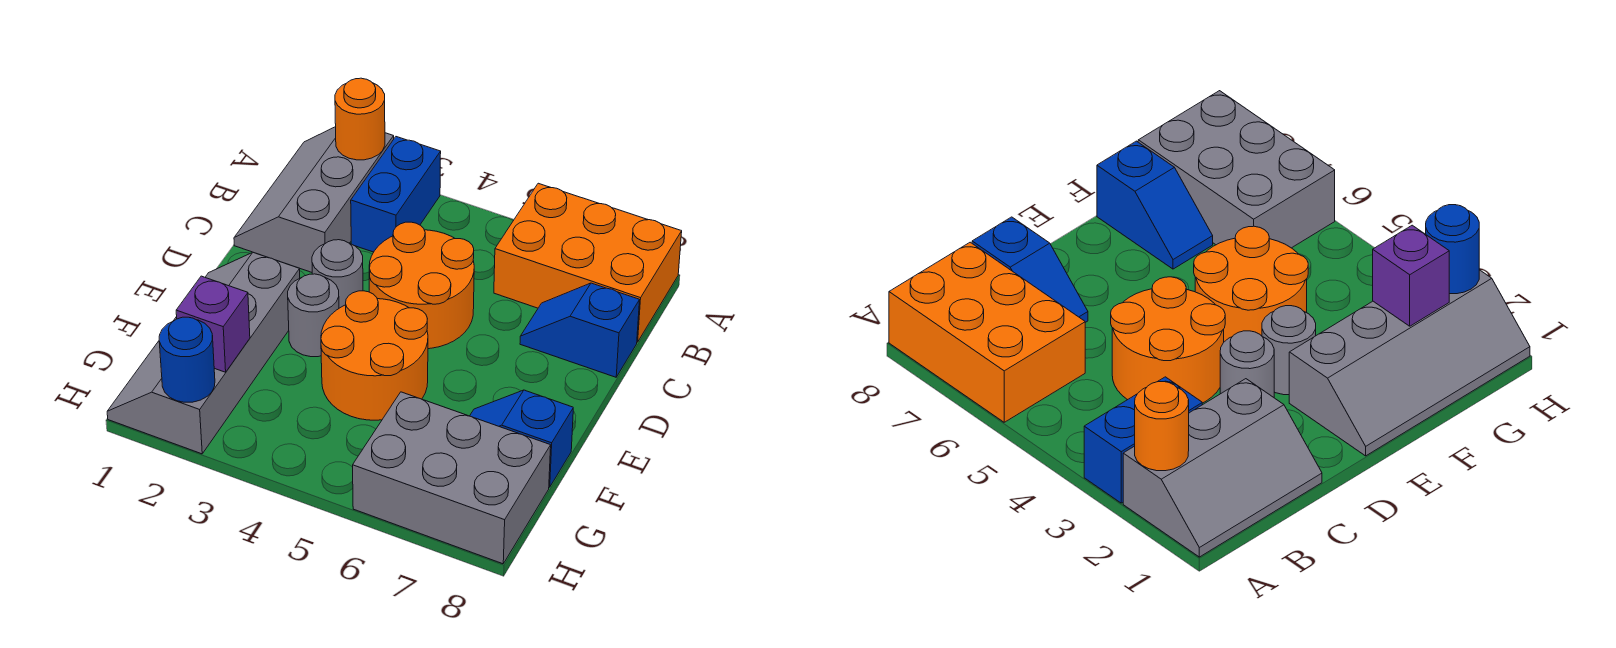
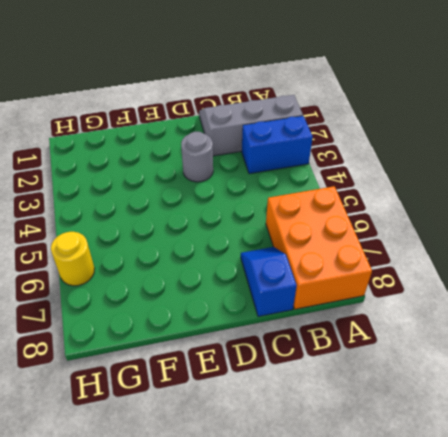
yellow 1x1 round brick [51,232,95,286] -> grey 2x3 brick [353,392,551,564]
none -> orange 2x2 round brick [369,222,474,349]
none -> grey 2x4 slope [107,252,300,454]
none -> grey 1x1 round brick [288,274,339,357]

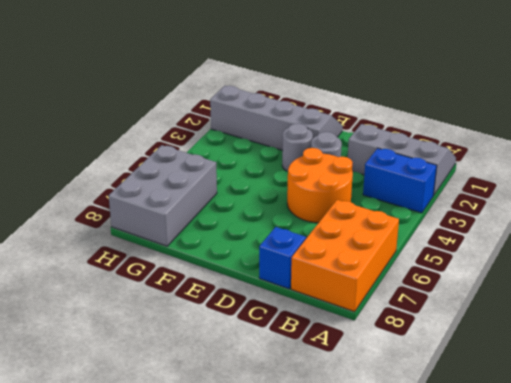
none -> orange 2x2 round brick [321,291,428,420]
none -> blue 1x2 slope [470,390,573,487]
none -> orange 1x1 round brick [335,78,385,160]

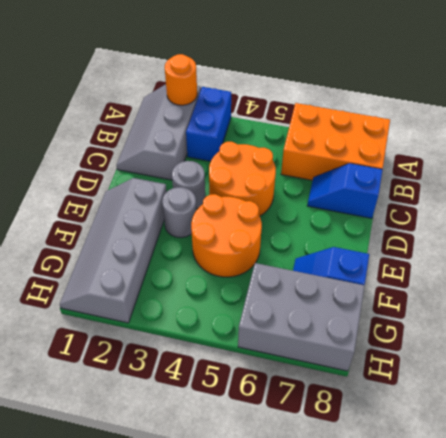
none -> purple 1x1 brick [176,276,250,372]
none -> blue 1x1 round brick [159,317,215,402]

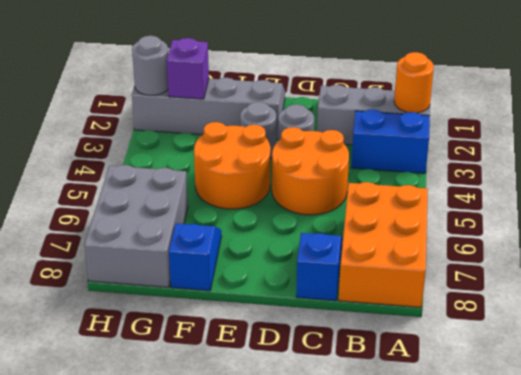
grey 1x1 round brick [132,36,168,95] -> blue 1x1 round brick [159,317,215,402]

